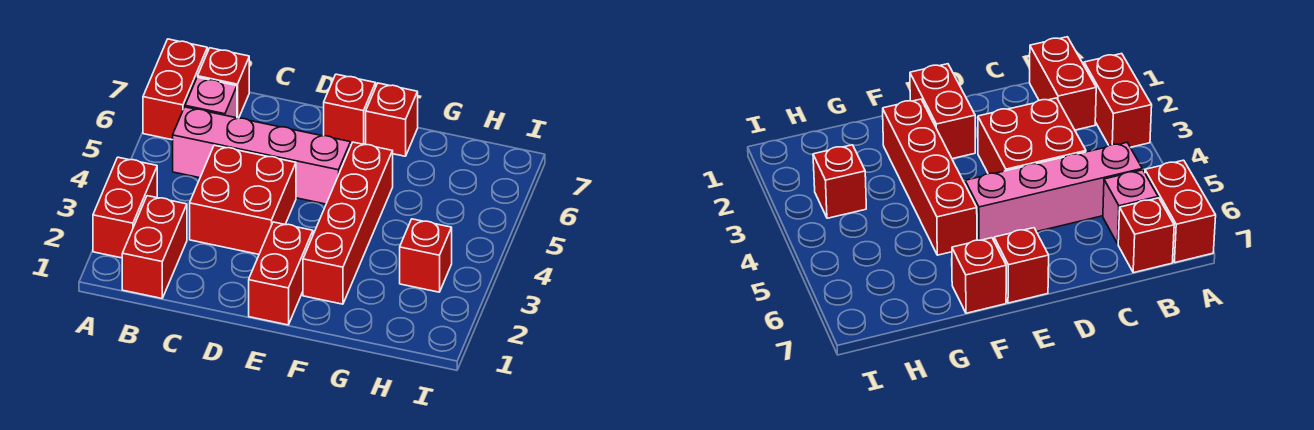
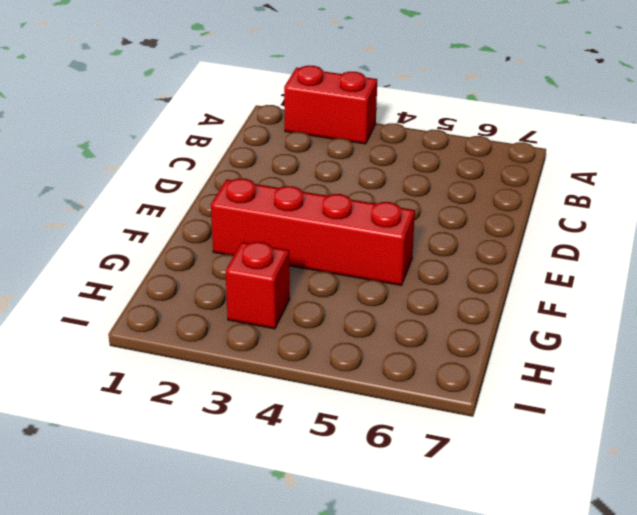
none -> red 1x2 brick [143,39,207,140]
none -> red 1x2 brick [122,196,187,298]
none -> pink 1x4 brick [173,107,350,204]

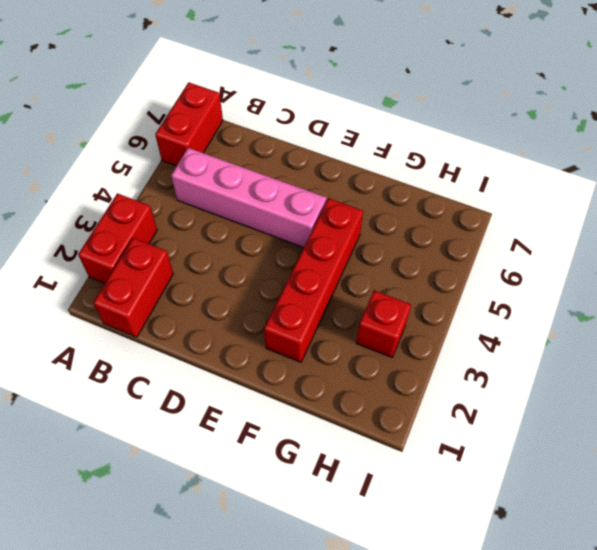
none -> pink 1x1 brick [185,77,237,118]
none -> red 1x1 brick [198,48,249,118]
none -> red 2x2 brick [190,145,296,254]

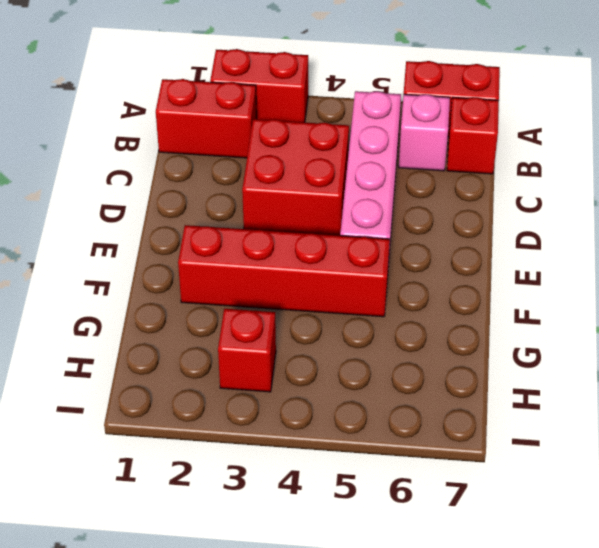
none -> red 1x2 brick [249,222,313,325]
none -> red 1x1 brick [324,74,376,145]
none -> red 1x1 brick [366,83,418,156]

